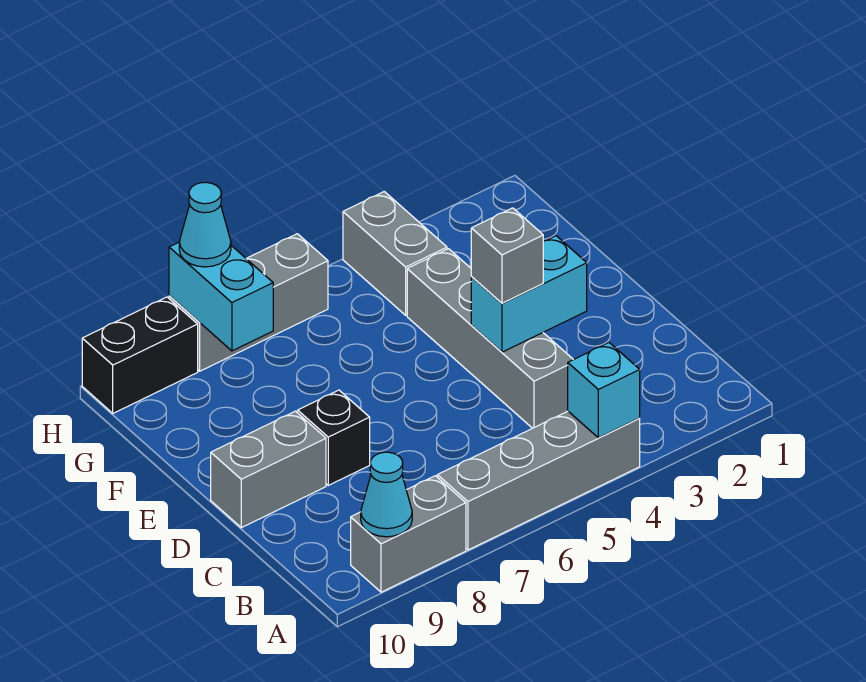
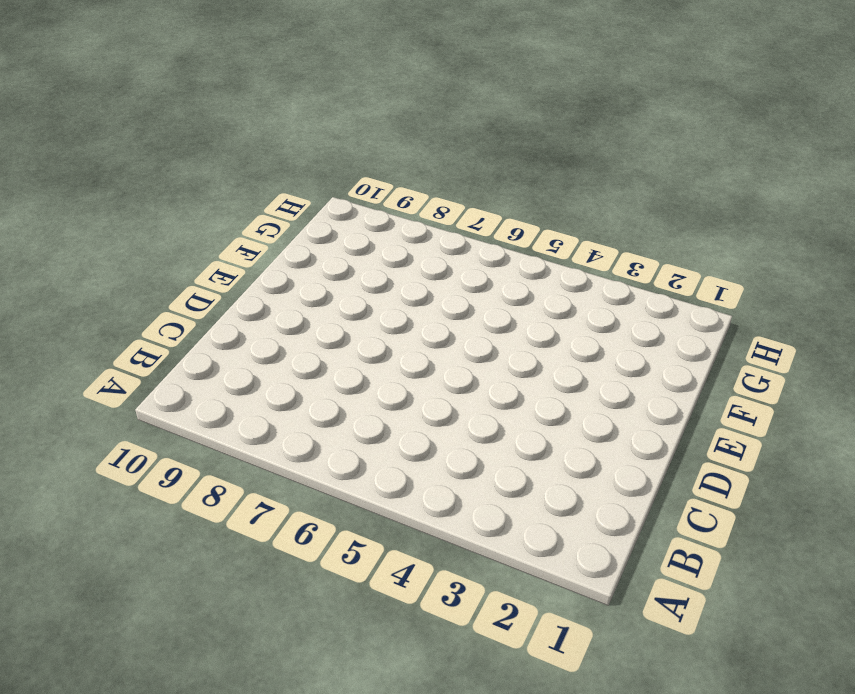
none -> grey 1x4 brick [437,411,640,550]
none -> grey 1x2 brick [351,476,466,592]
none -> grey 1x4 brick [407,249,573,428]

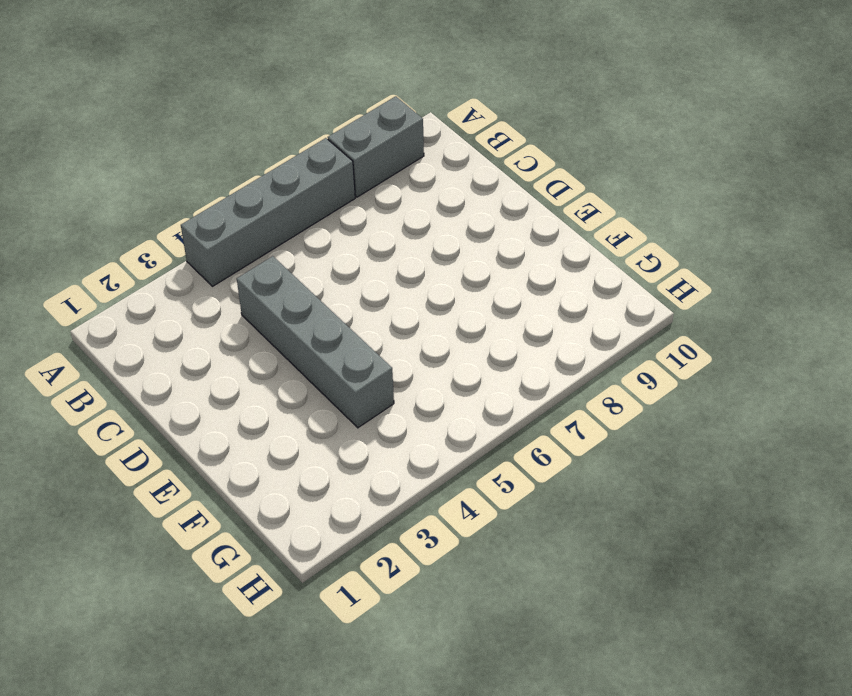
none -> black 1x1 brick [298,390,370,485]
none -> grey 1x2 brick [211,411,326,528]
none -> grey 1x2 brick [343,192,447,315]

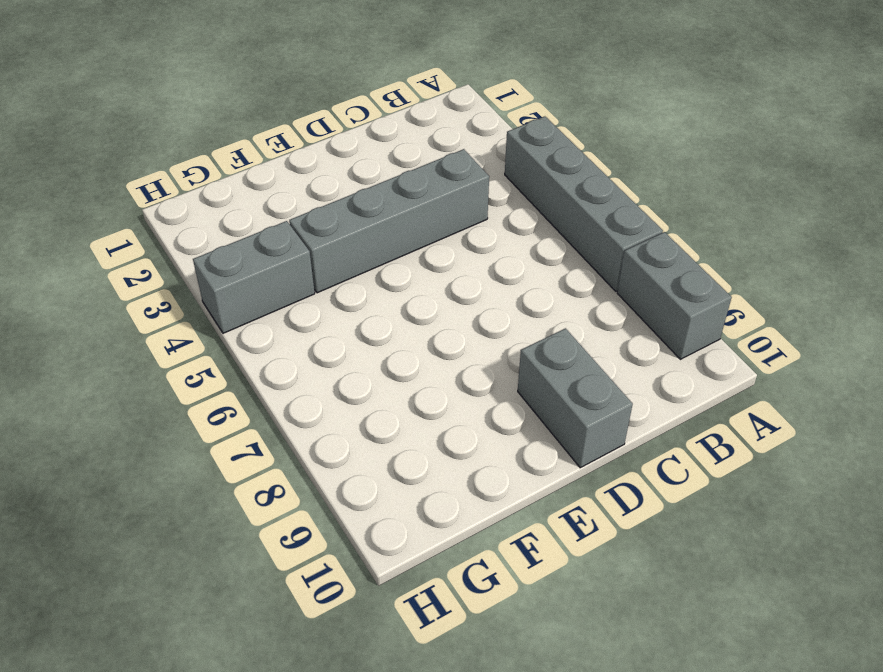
none -> black 1x1 brick [298,390,370,485]
none -> grey 1x3 brick [169,234,328,371]
none -> black 1x2 brick [82,297,198,413]

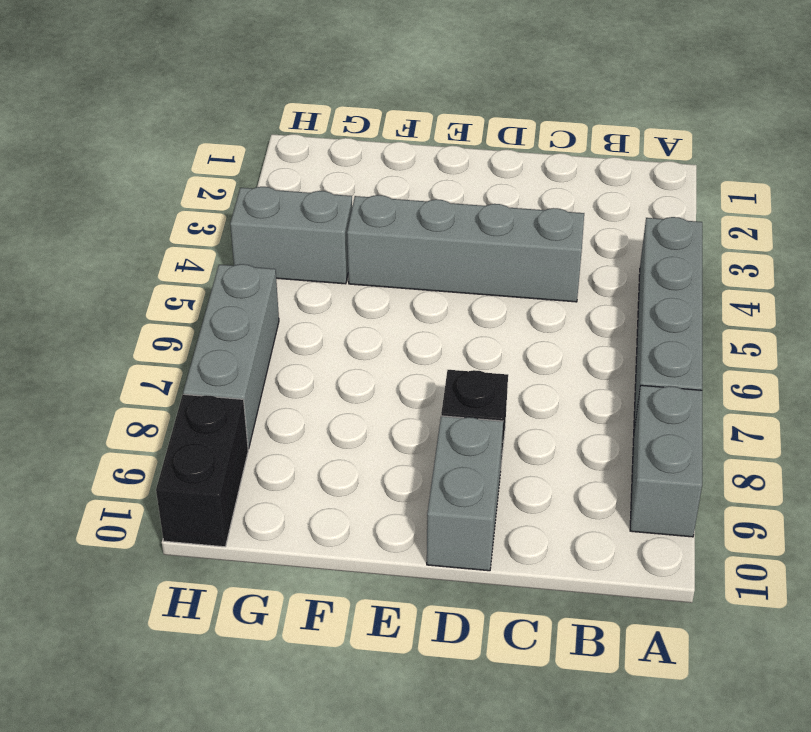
none -> cyan 1x1 brick [568,343,640,438]
none -> cyan 1x1 cone [361,452,412,537]
none -> cyan 1x2 brick [471,236,587,352]

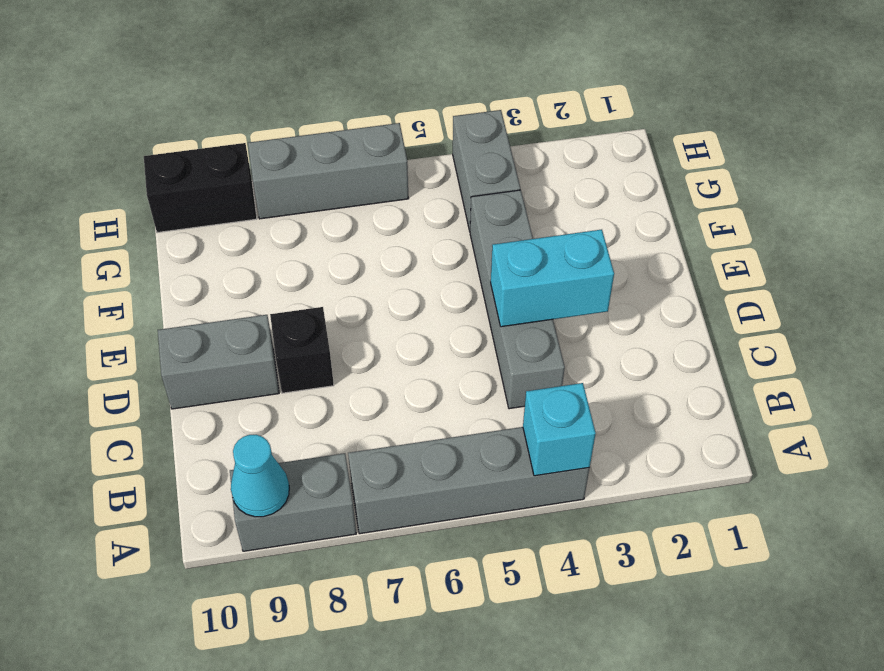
none -> cyan 1x2 brick [169,242,273,351]
none -> grey 1x1 brick [471,208,543,303]
none -> cyan 1x1 cone [179,182,231,267]

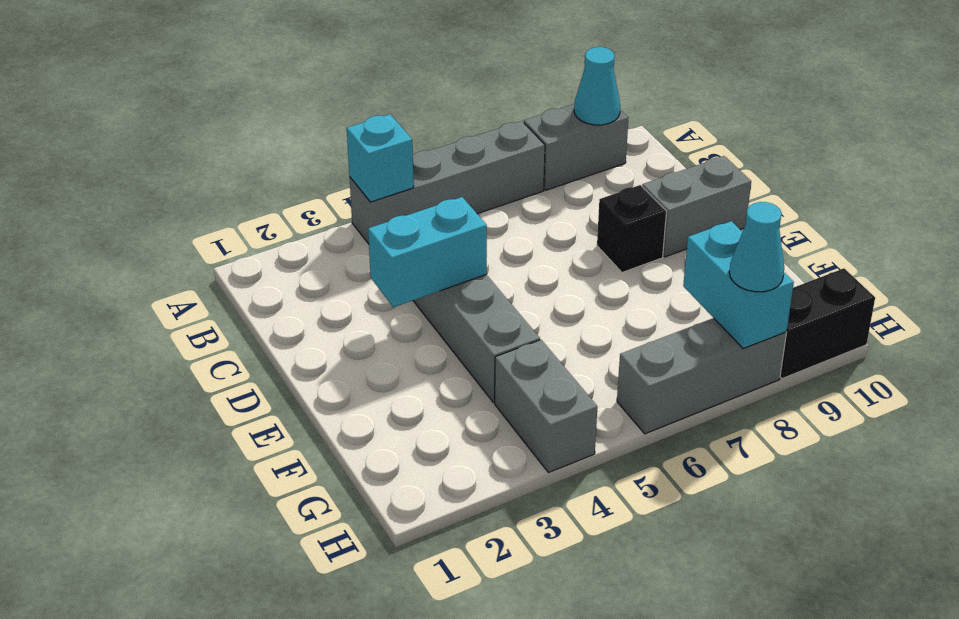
none -> grey 1x1 brick [471,208,543,303]

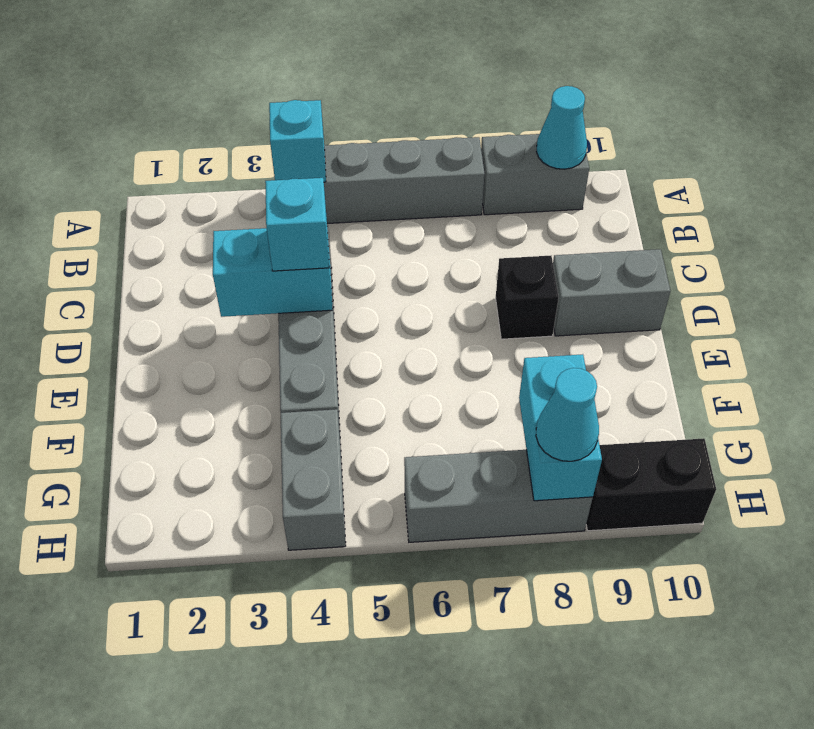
cyan 1x1 brick [265,178,329,271] -> grey 1x1 brick [471,208,543,303]

